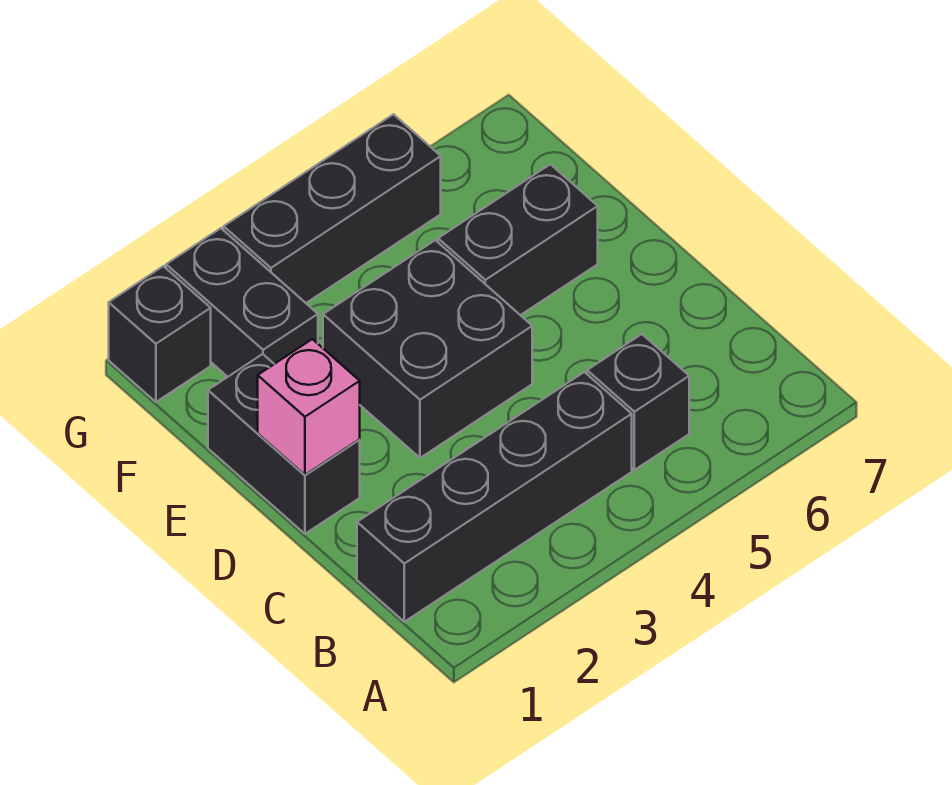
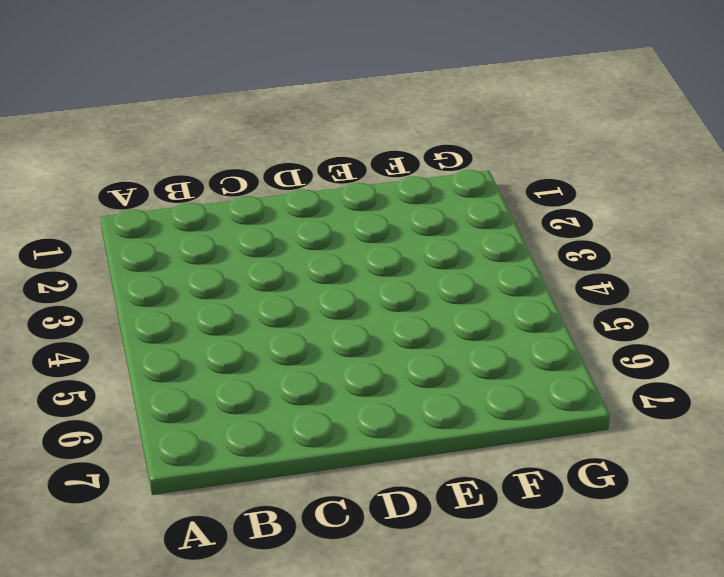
none -> black 1x4 brick [357,372,632,622]
none -> black 1x1 brick [587,334,689,470]

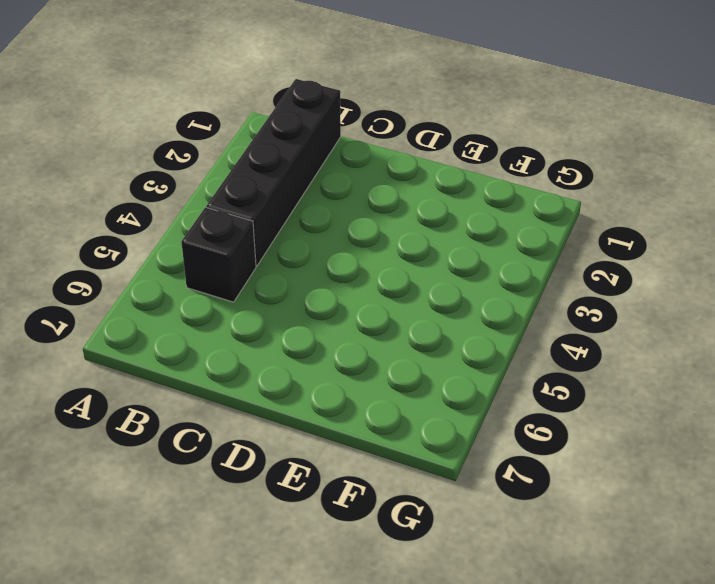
none -> black 1x2 brick [208,354,360,534]
none -> black 2x2 brick [323,240,532,458]

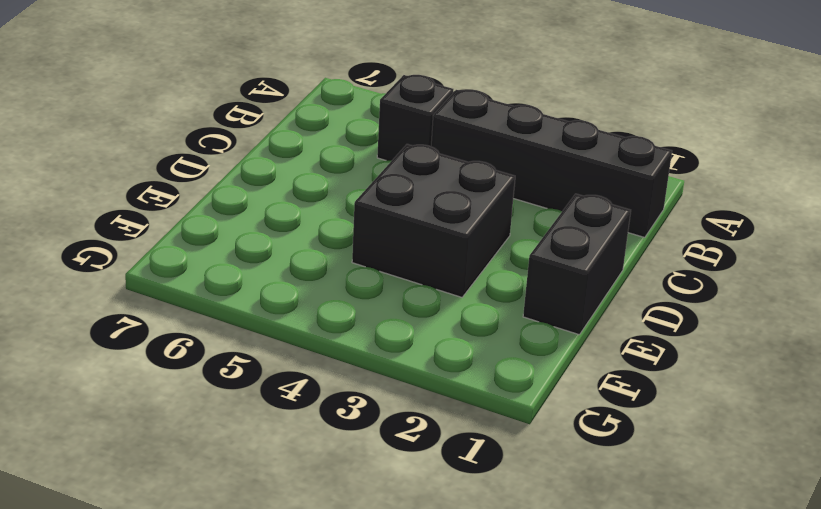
none -> black 1x2 brick [438,164,598,315]
none -> black 1x2 brick [166,228,318,377]

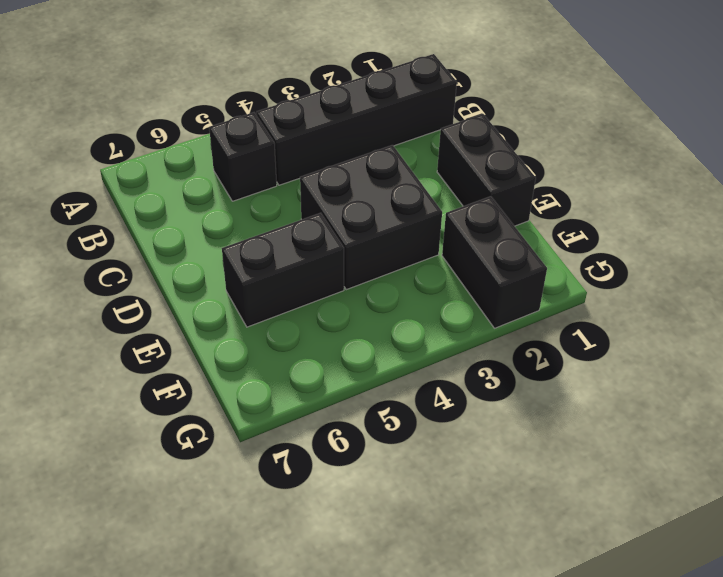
none -> black 1x1 brick [109,266,211,402]
none -> black 1x3 brick [224,114,441,303]

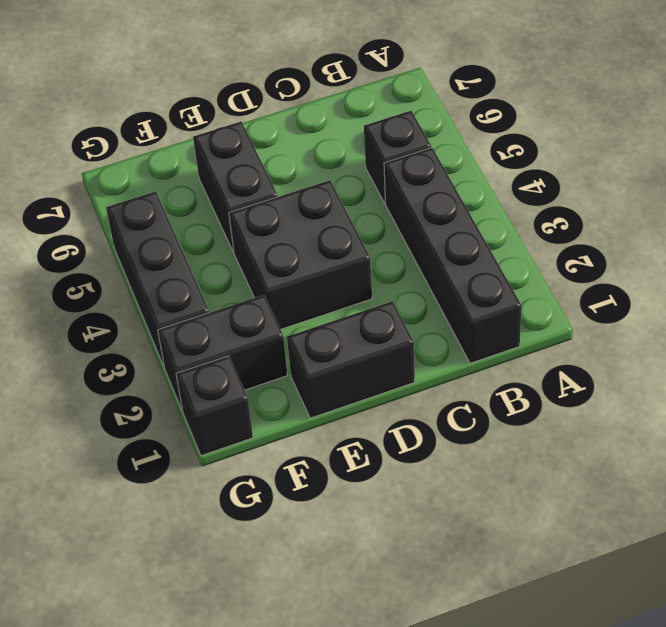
none -> pink 1x1 brick [258,339,360,475]

